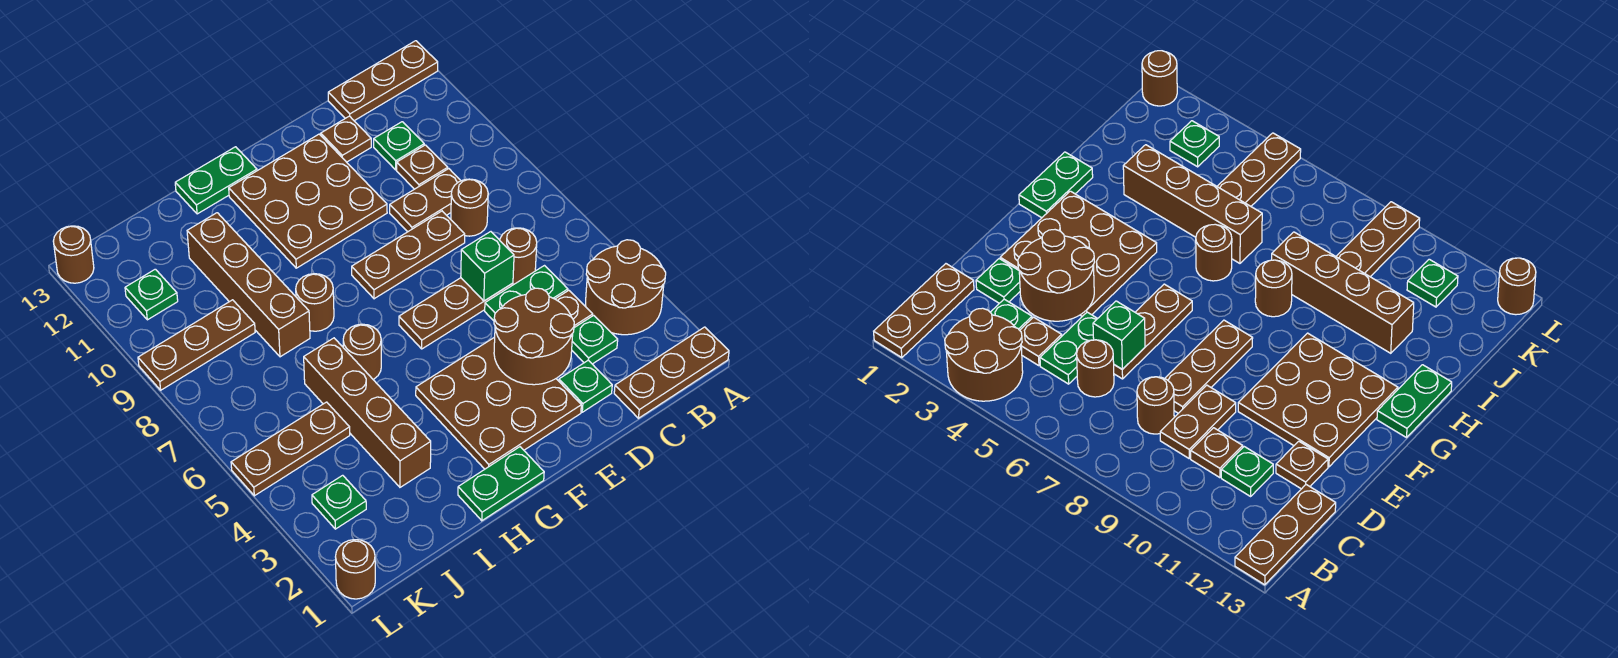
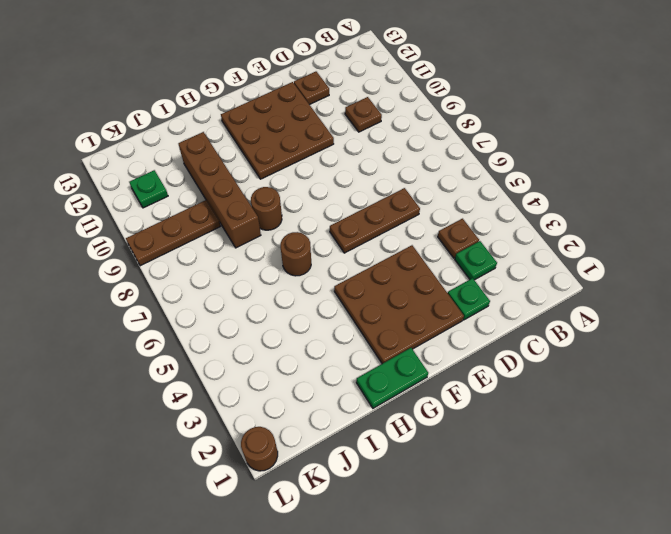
none -> brown 1x3 plate [614,327,729,418]
none -> brown 2x2 round brick [586,240,666,335]
none -> brown 1x3 plate [328,41,438,121]
none -> green 1x2 plate [485,266,568,321]

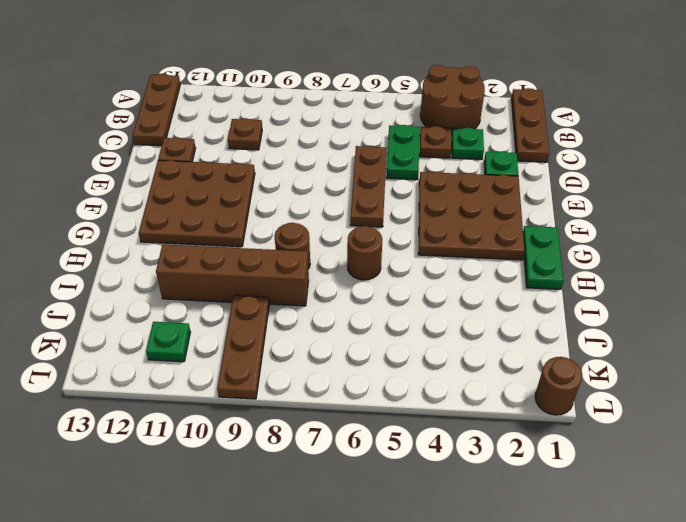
none -> brown 1x1 round brick [500,228,537,285]
none -> brown 1x1 round brick [451,179,488,236]
none -> brown 1x2 plate [390,169,461,232]
none -> green 1x1 plate [374,122,424,170]

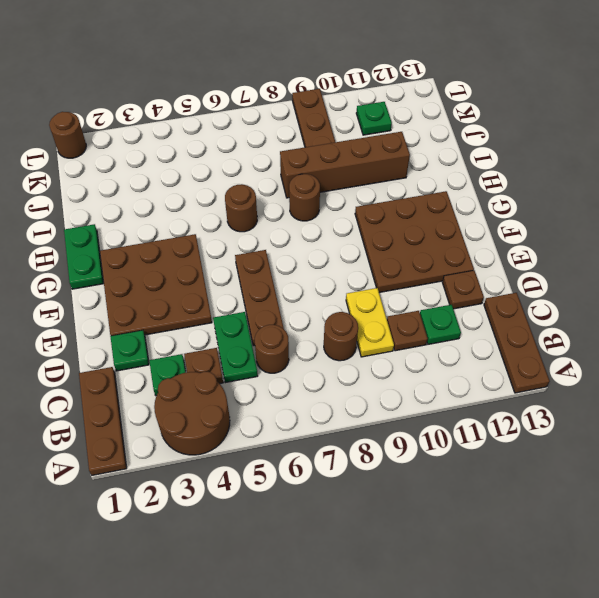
yellow 1x2 plate [346,288,394,357] -> brown 1x2 plate [390,169,461,232]
none -> brown 1x3 plate [352,211,465,299]
none -> green 1x2 plate [175,147,257,214]
none -> brown 1x4 brick [304,338,431,487]
none -> brown 1x3 plate [231,402,350,496]

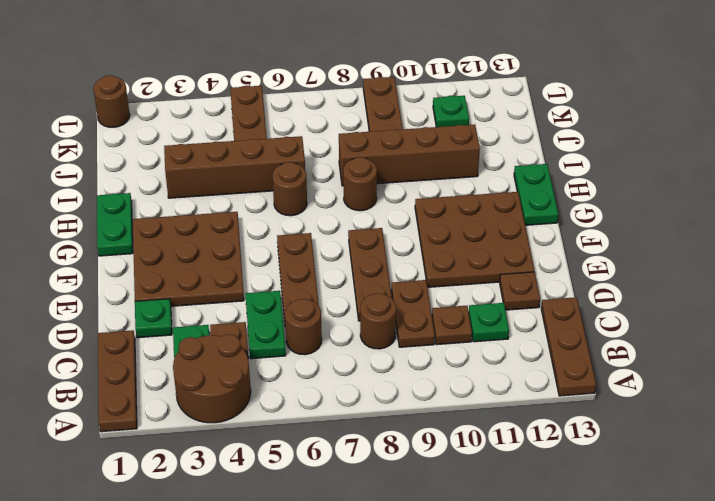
none -> green 1x1 plate [312,475,366,529]
none -> brown 1x1 round brick [53,226,94,283]
none -> brown 2x2 round brick [494,288,574,385]
none -> green 1x1 brick [461,232,514,301]

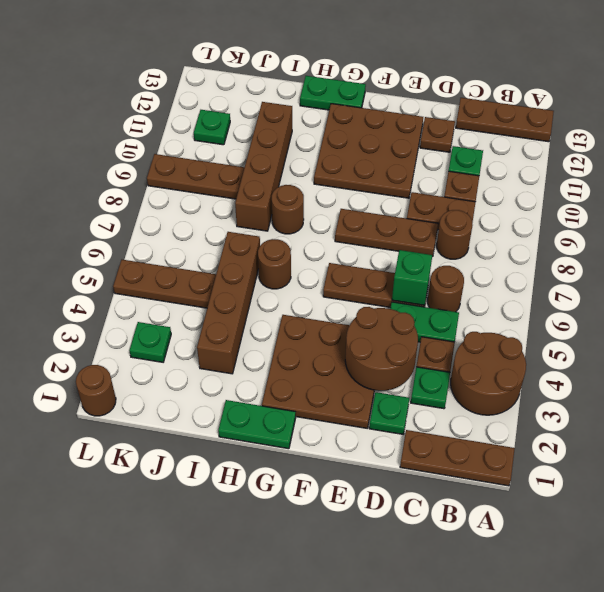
none -> brown 1x1 round brick [53,226,94,283]

